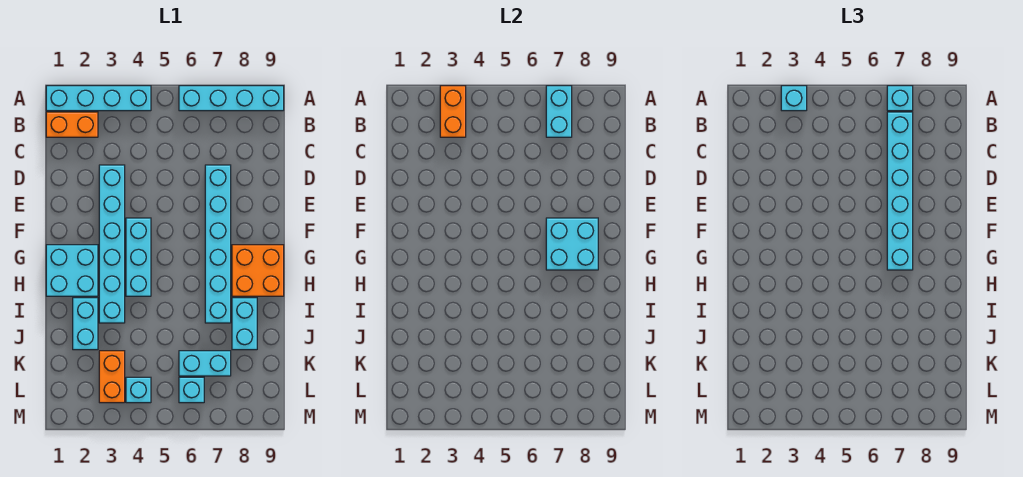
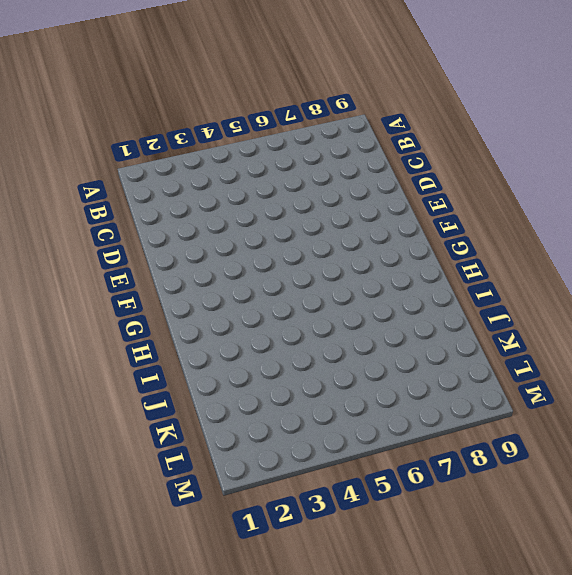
none -> cyan 1x4 brick [46,86,151,111]
none -> cyan 1x4 brick [179,86,284,111]
none -> orange 1x2 brick [46,112,98,137]

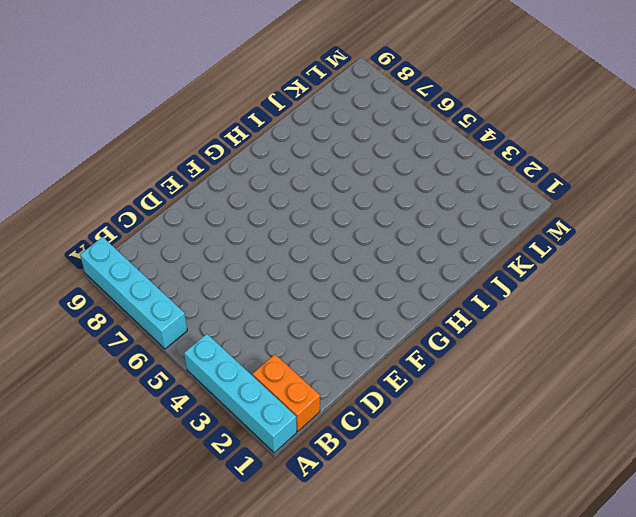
none -> cyan 1x6 brick [99,165,125,323]
none -> cyan 1x6 brick [205,165,231,323]
none -> cyan 1x3 brick [126,218,151,296]

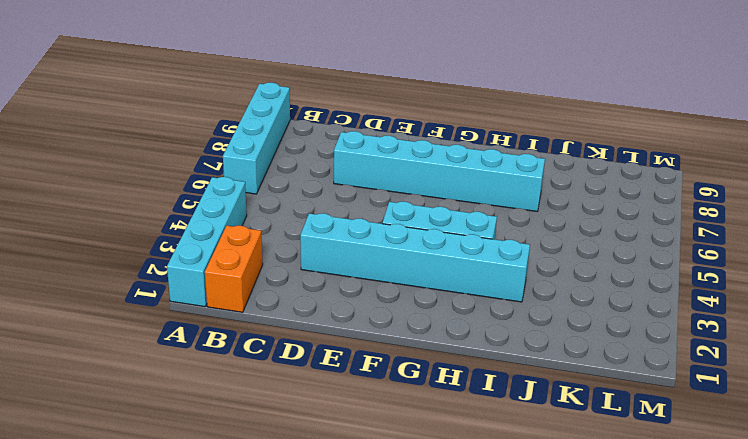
none -> cyan 2x2 brick [46,245,98,296]
none -> orange 2x2 brick [232,245,284,296]
none -> cyan 1x2 brick [73,298,98,350]

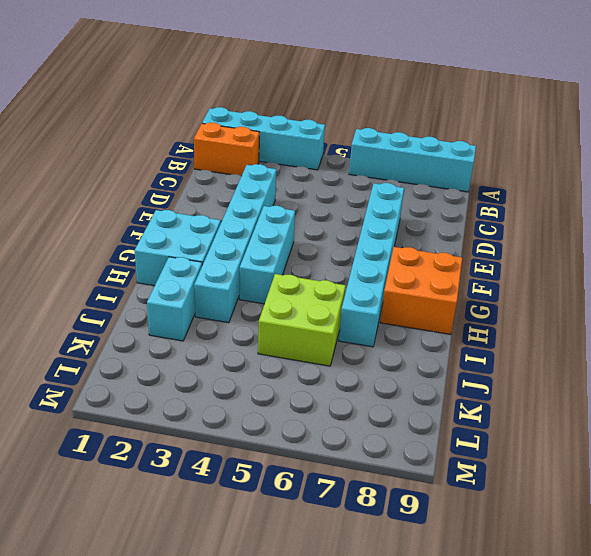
lime 2x2 brick [258,274,346,366] -> none
none -> cyan 1x2 brick [232,298,257,350]
none -> orange 1x2 brick [99,351,125,403]
none -> cyan 1x2 brick [179,351,231,376]

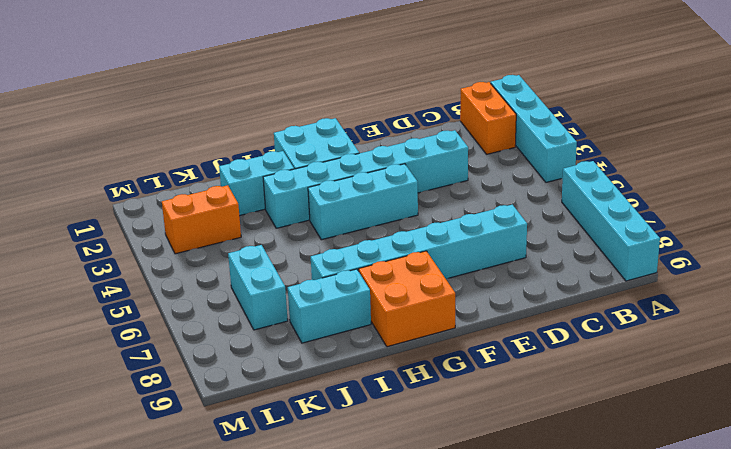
none -> cyan 1x1 brick [126,377,151,403]
none -> cyan 1x1 brick [179,377,204,403]
none -> orange 1x2 brick [440,86,466,137]

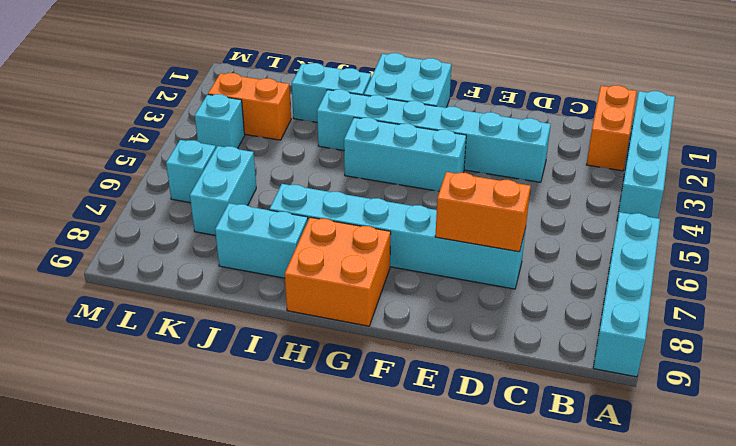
orange 1x2 brick [435,172,531,252] -> orange 1x2 brick moved to [440,86,466,137]
none -> cyan 1x2 brick [546,86,572,137]
none -> cyan 2x2 brick [546,218,598,270]
none -> cyan 1x1 brick [781,86,807,111]

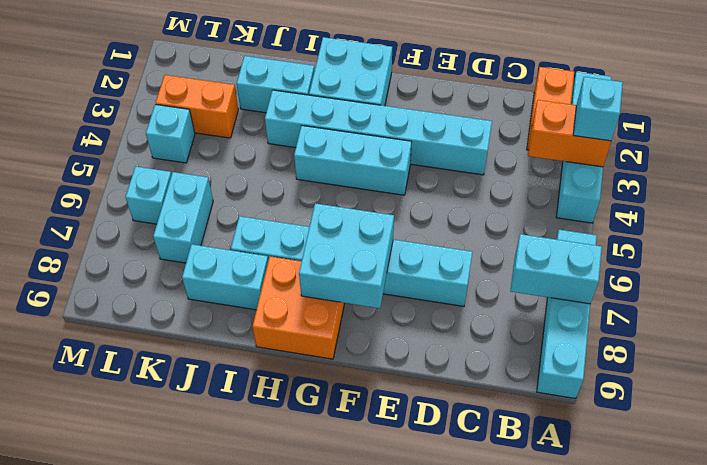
none -> cyan 1x1 brick [887,86,913,111]
none -> cyan 1x6 brick [887,112,913,270]

